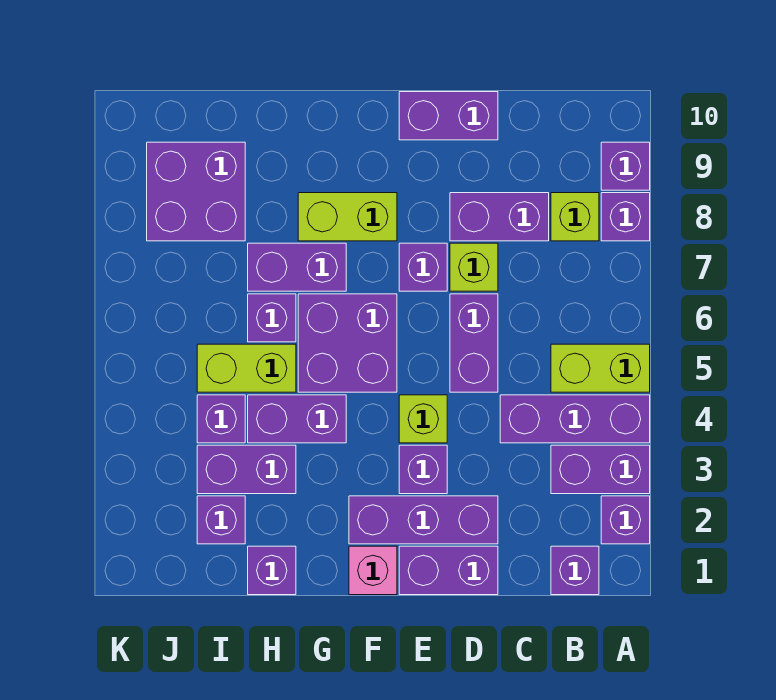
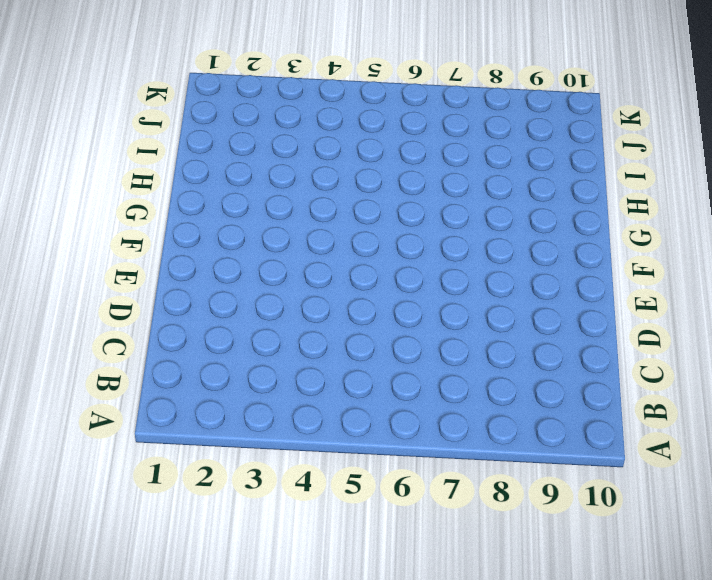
none -> purple 1x1 brick [601,496,650,544]
none -> purple 1x2 brick [551,445,650,494]
none -> purple 1x3 brick [500,395,650,443]

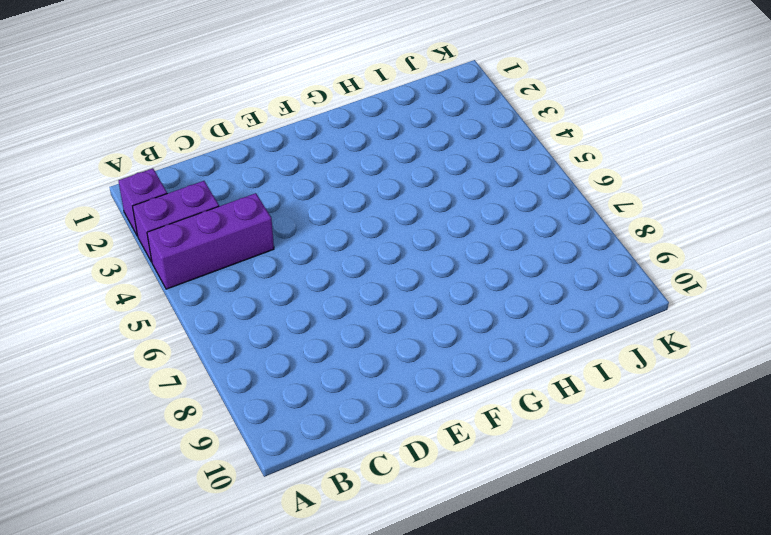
none -> lime 1x2 brick [551,344,650,392]
none -> purple 1x1 brick [601,193,650,241]
none -> purple 1x1 brick [601,142,650,190]

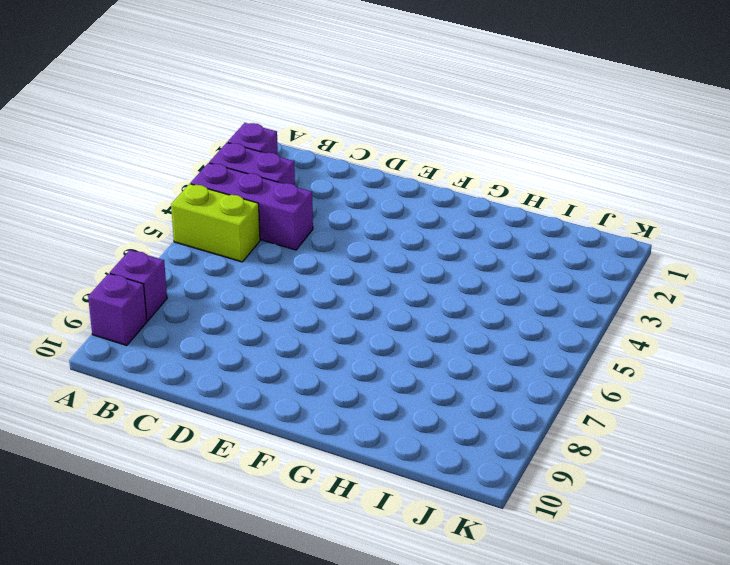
none -> purple 1x1 brick [551,546,599,595]
none -> lime 1x1 brick [551,193,599,241]
none -> purple 1x2 brick [450,193,549,241]

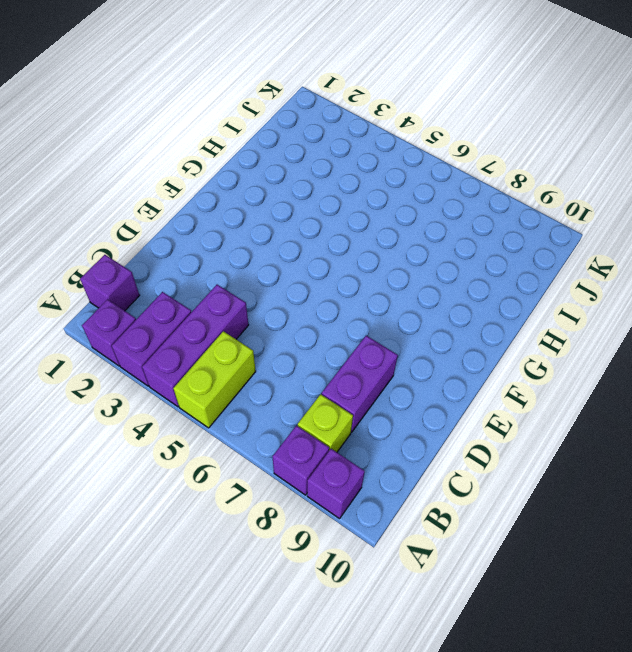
none -> purple 1x2 brick [399,546,498,595]
none -> purple 1x3 brick [349,496,498,544]
none -> purple 1x2 brick [450,294,498,392]

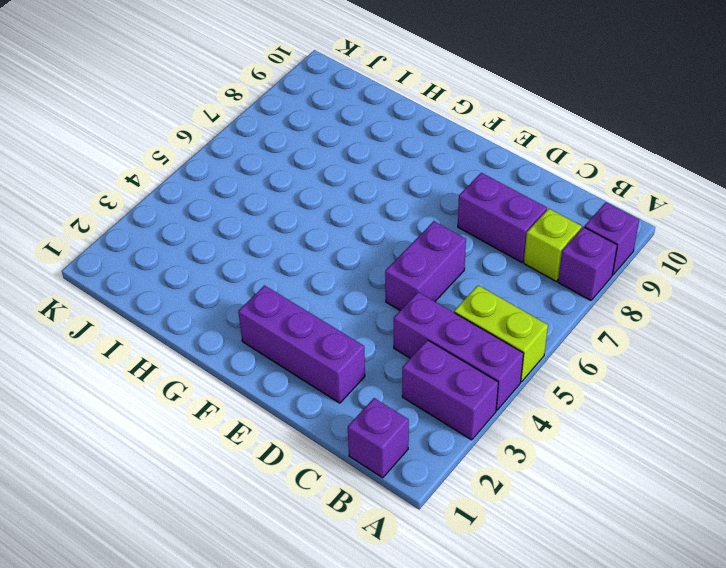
none -> purple 1x1 brick [601,496,650,544]
none -> purple 1x2 brick [399,546,498,595]
none -> lime 1x1 brick [450,243,498,291]

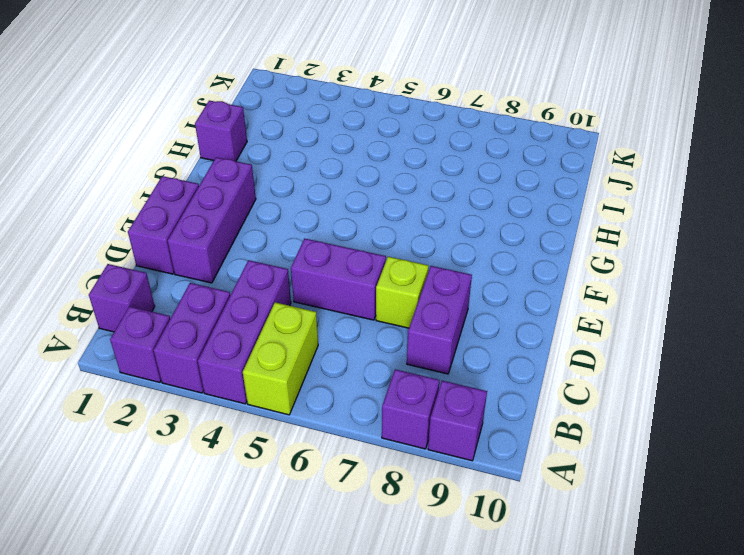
none -> lime 1x1 brick [551,193,599,241]
none -> purple 1x2 brick [399,92,498,140]
none -> purple 1x1 brick [399,445,447,494]

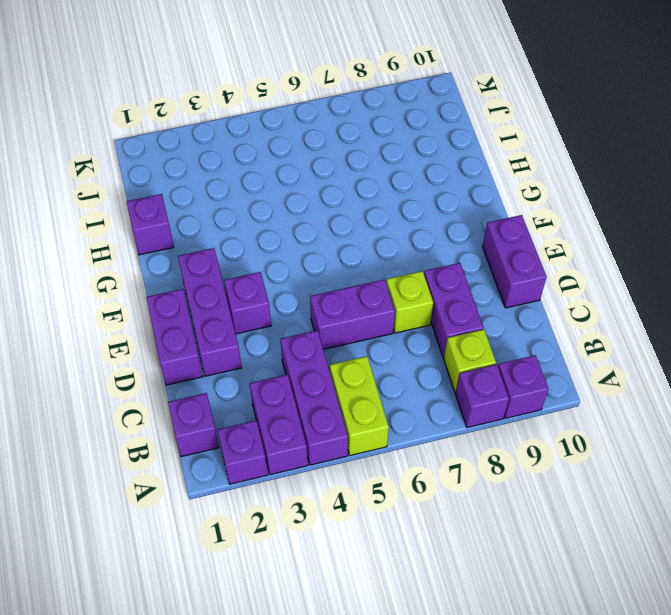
none -> lime 1x1 brick [399,395,447,443]
none -> purple 1x1 brick [399,243,447,291]
none -> pink 1x1 brick [349,546,397,595]

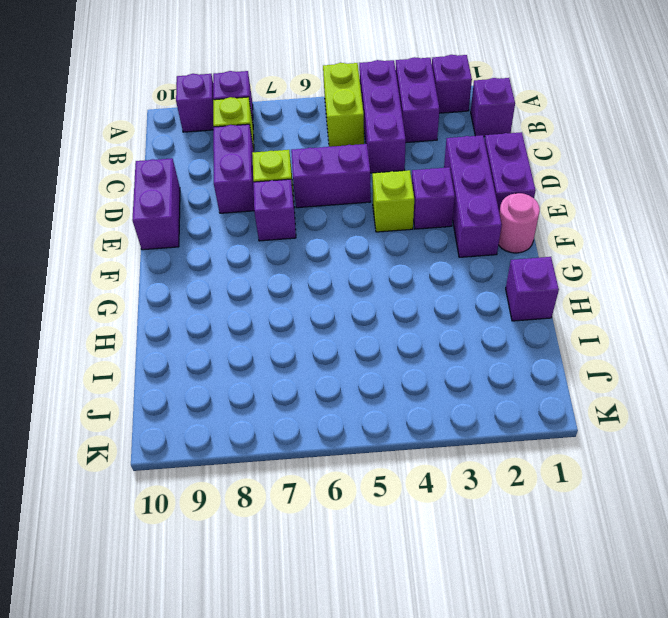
pink 1x1 round brick [499,193,540,253] -> pink 1x1 brick [349,546,397,595]
none -> purple 2x2 brick [298,294,397,392]
none -> lime 1x2 brick [298,193,397,241]
none -> purple 1x2 brick [248,395,346,443]

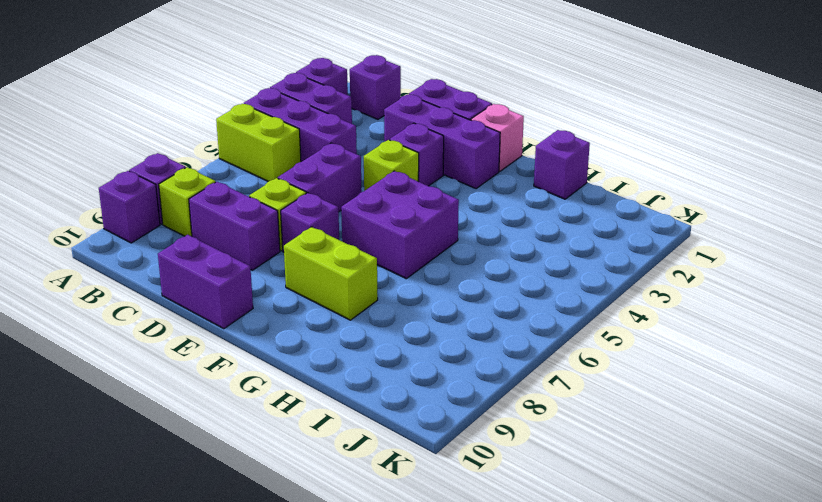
none -> purple 1x2 brick [248,395,346,443]
none -> purple 1x2 brick [248,243,346,291]
none -> purple 1x2 brick [197,445,296,494]

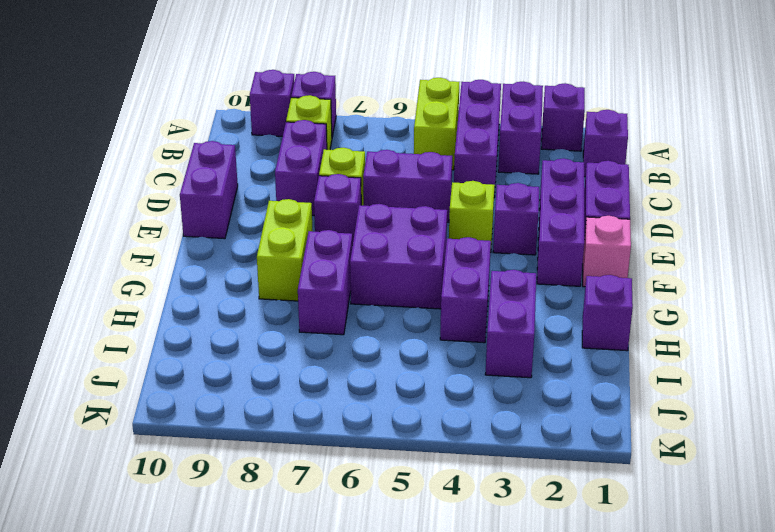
none -> lime 1x2 brick [197,344,296,392]
none -> purple 1x1 brick [248,294,296,342]
none -> purple 1x1 brick [197,496,245,544]

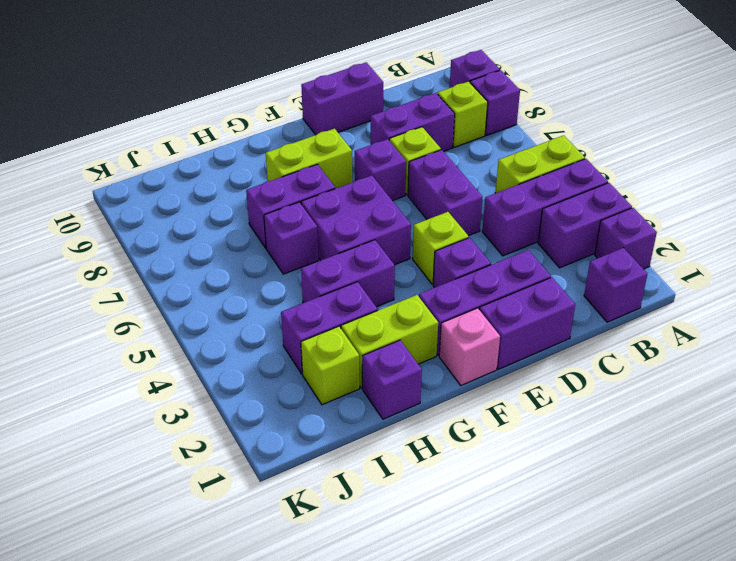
lime 1x2 brick [341,295,438,388] -> lime 1x2 brick moved to [197,344,296,392]
lime 1x1 brick [301,326,360,405] -> purple 1x1 brick [197,496,245,544]
none -> purple 1x1 brick [197,395,245,443]
none -> purple 2x2 brick [147,142,245,241]

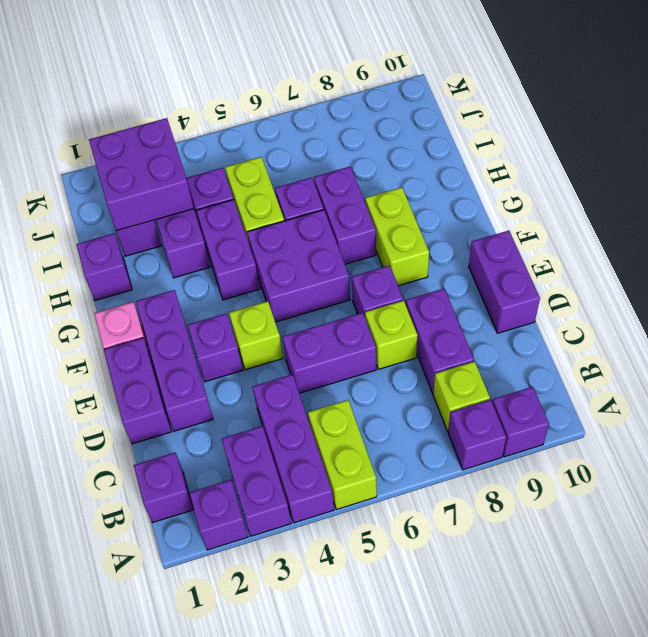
purple 2x2 brick [89,118,194,231] -> purple 2x2 brick moved to [147,142,245,241]

